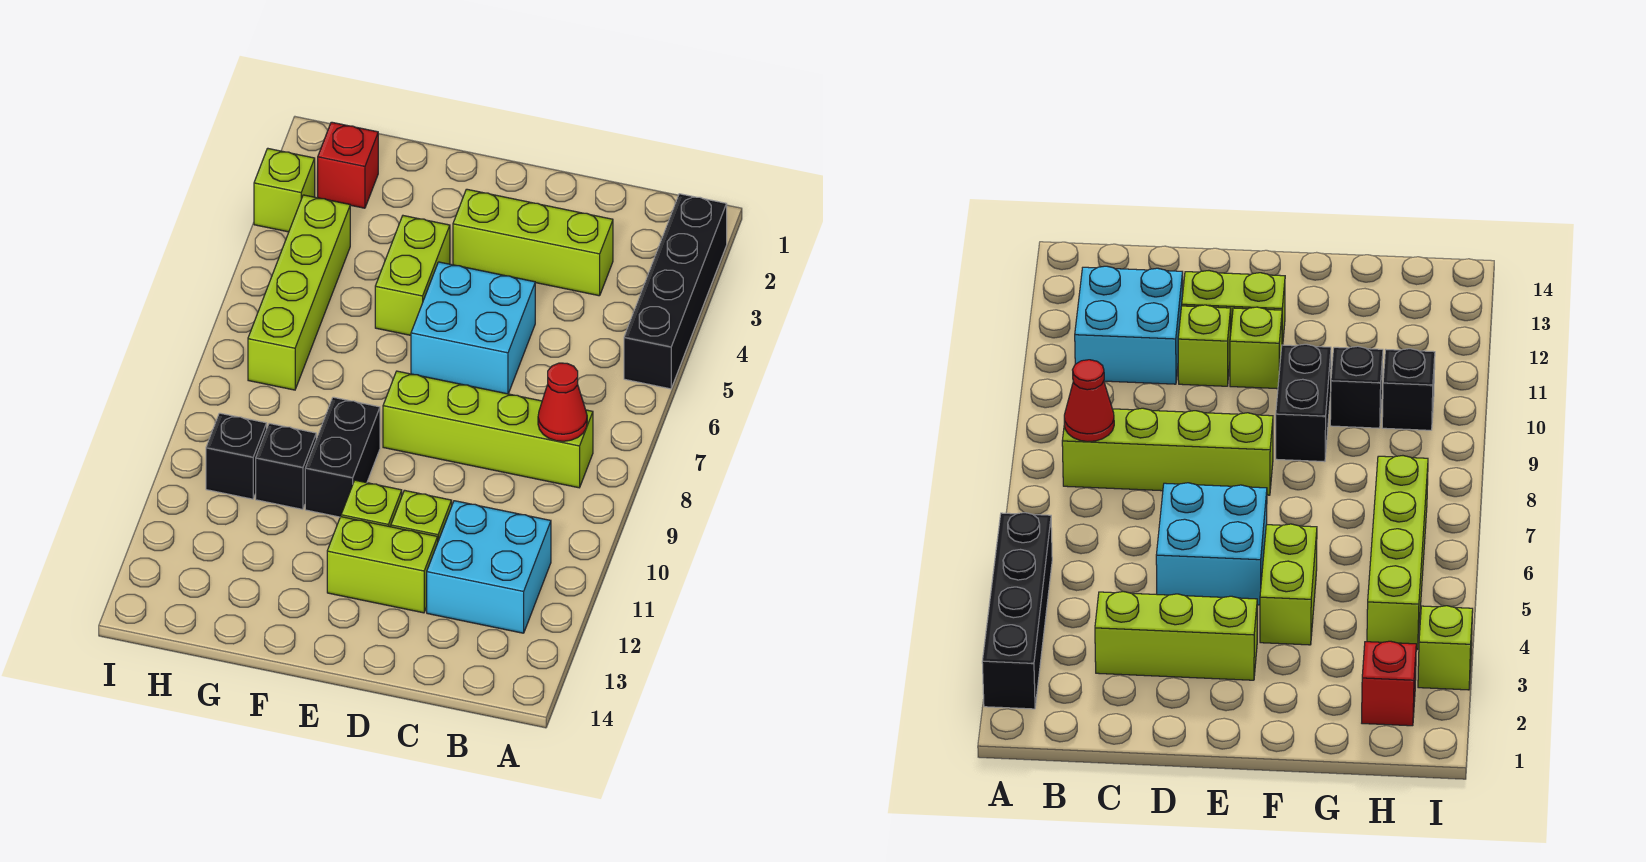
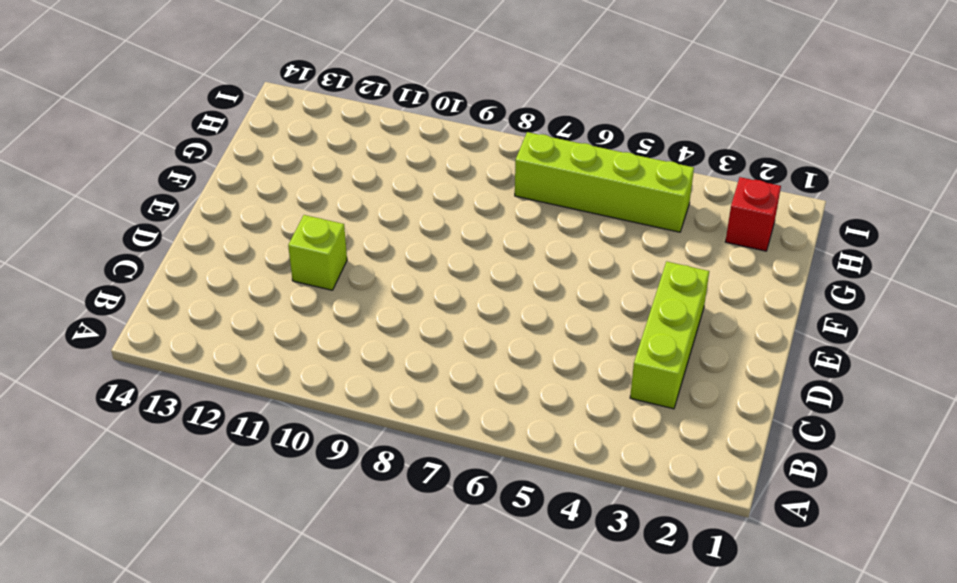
none -> black 1x4 brick [624,194,727,389]
none -> lime 1x4 brick [383,371,593,488]
none -> cyan 2x2 brick [427,501,551,633]

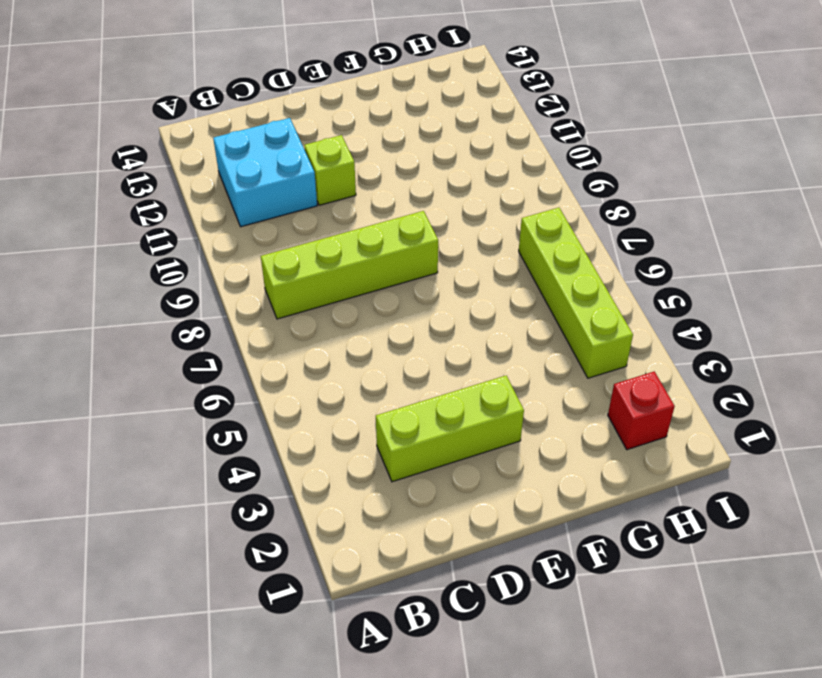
none -> black 1x4 brick [624,194,727,389]
none -> cyan 2x2 brick [411,262,535,394]
none -> lime 1x2 brick [327,517,438,613]

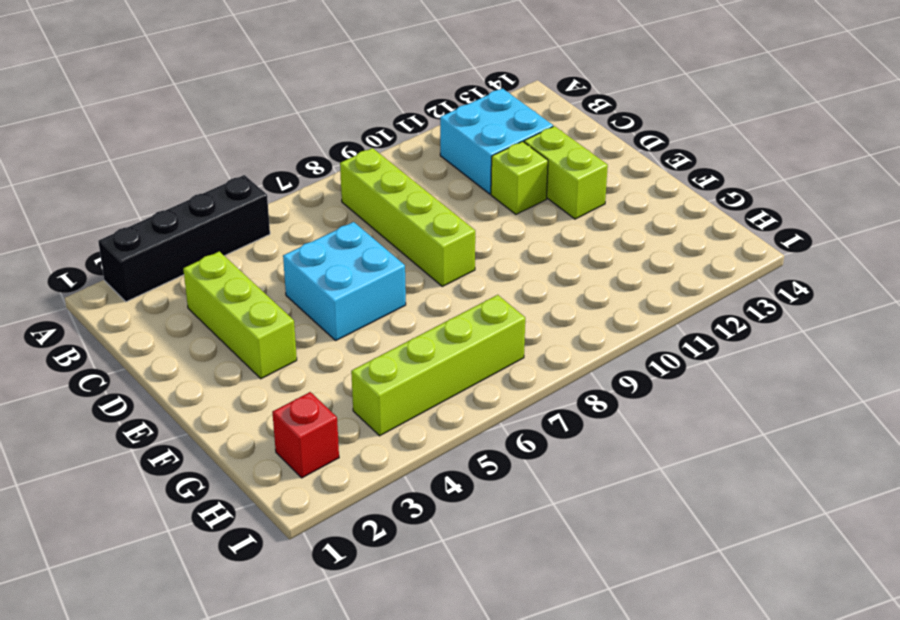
none -> lime 1x1 brick [341,480,402,527]
none -> lime 1x2 brick [375,216,450,335]
none -> black 1x2 brick [305,397,380,517]

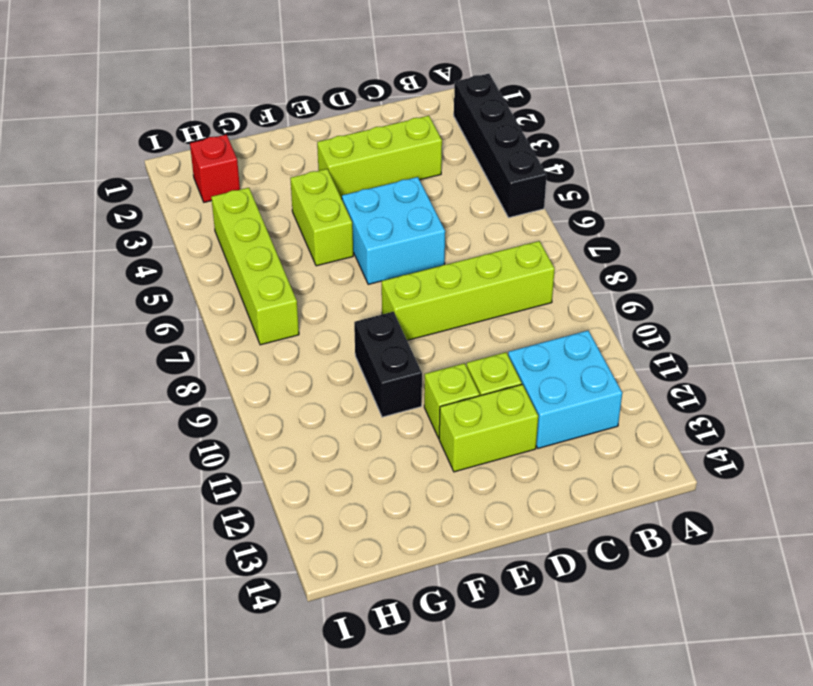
none -> black 1x1 brick [256,423,316,509]
none -> black 1x1 brick [206,413,267,499]
none -> lime 1x1 brick [254,148,315,232]

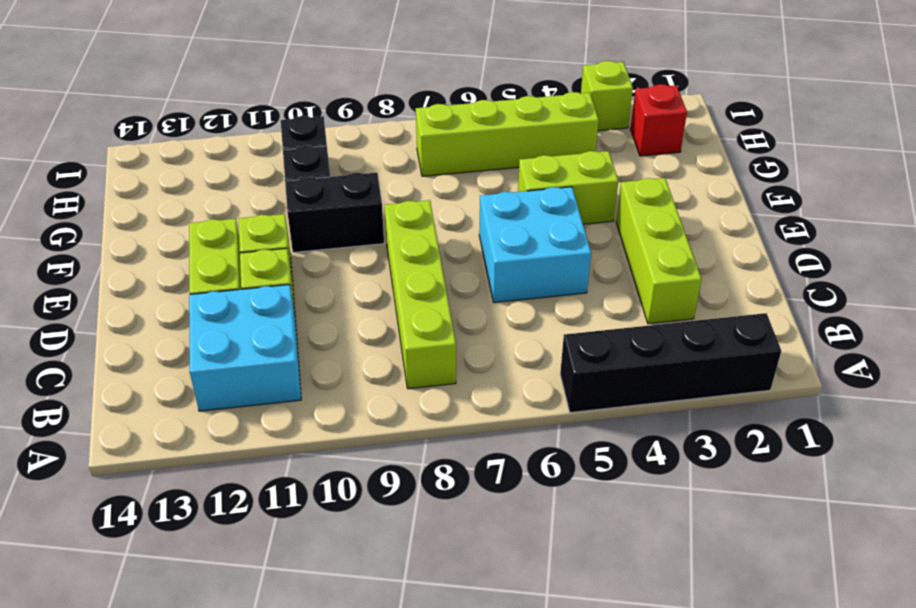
none -> red 1x1 cone [538,363,587,441]

